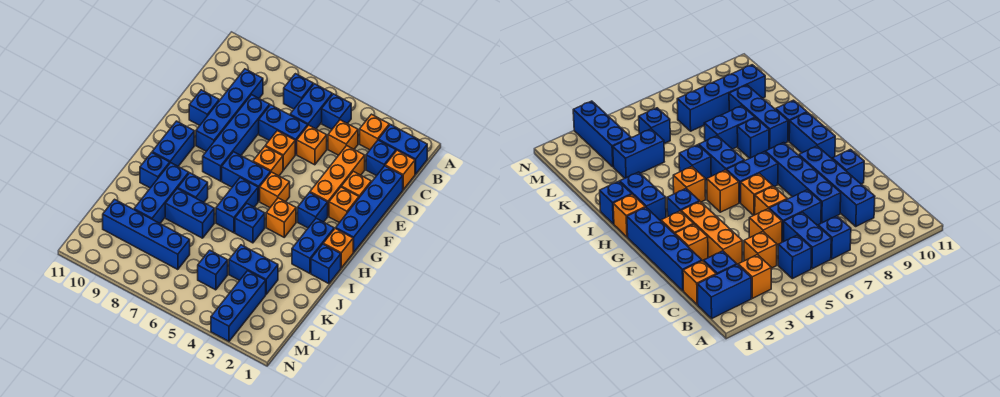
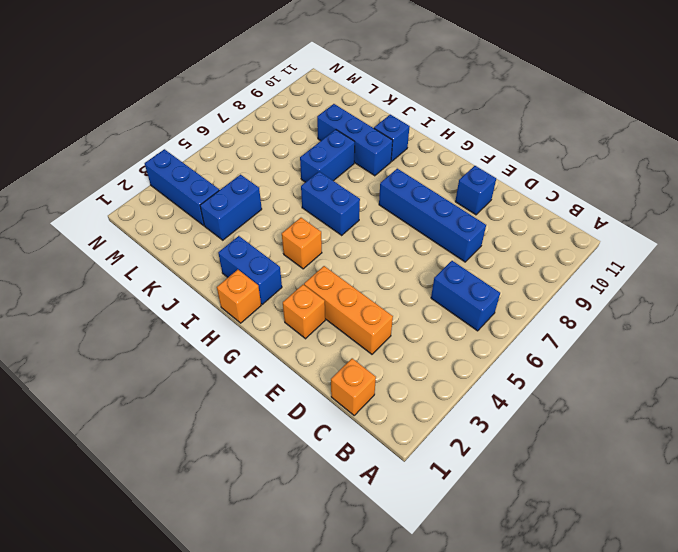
none -> blue 1x2 brick [379,125,427,174]
none -> orange 1x1 brick [360,114,389,150]
none -> blue 1x1 brick [322,94,351,129]
none -> blue 1x1 brick [284,74,313,109]

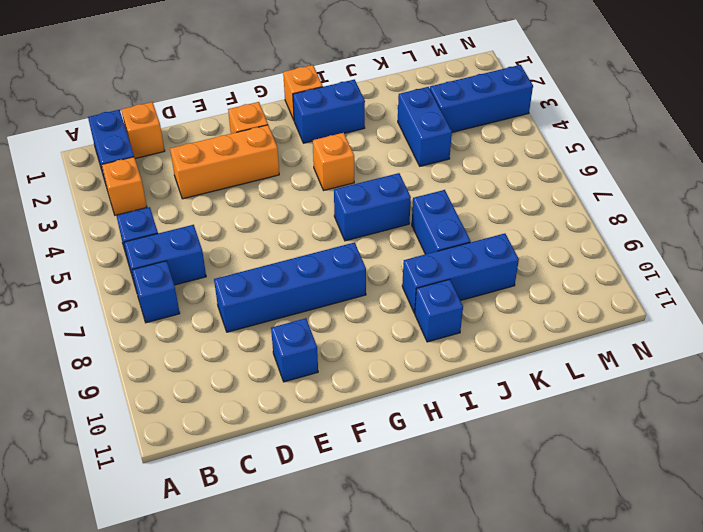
none -> blue 1x1 brick [366,140,396,176]
none -> orange 1x1 brick [328,120,358,155]
none -> blue 1x4 brick [196,69,263,151]
none -> blue 1x4 brick [336,166,403,252]

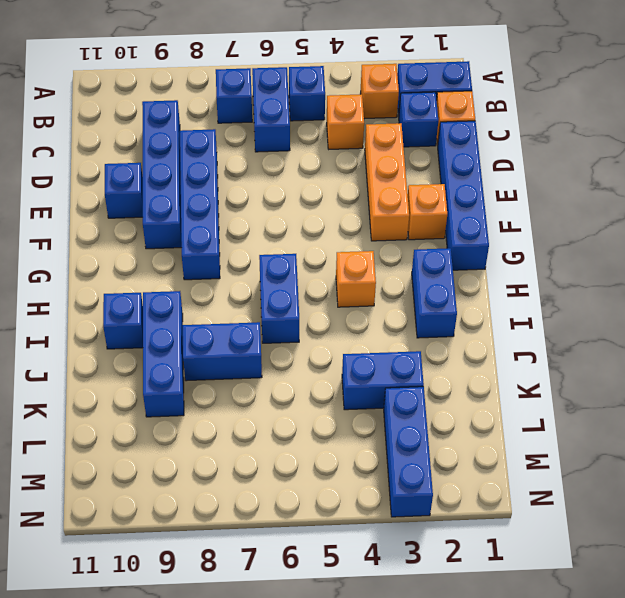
none -> orange 1x1 brick [297,125,327,165]
none -> blue 1x2 brick [259,105,308,155]
none -> orange 1x1 brick [341,171,371,197]
none -> orange 1x1 brick [265,131,295,170]

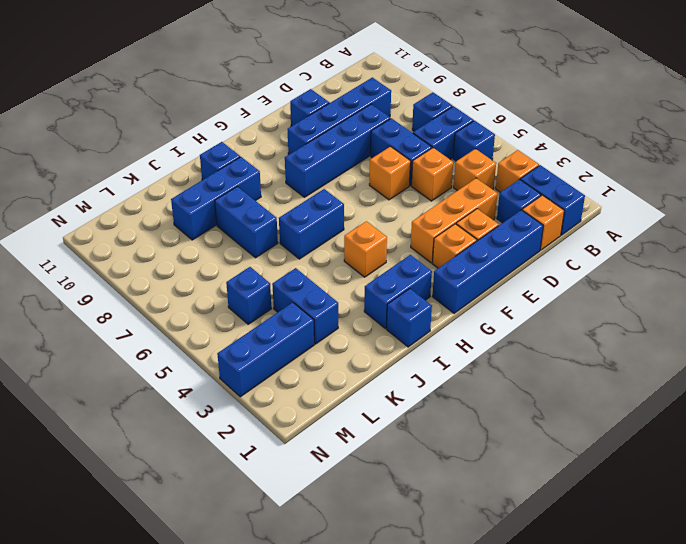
none -> orange 1x1 brick [253,147,283,176]
none -> blue 1x1 brick [298,193,328,228]
none -> orange 1x1 brick [260,172,290,207]
none -> blue 1x2 brick [222,152,271,201]

